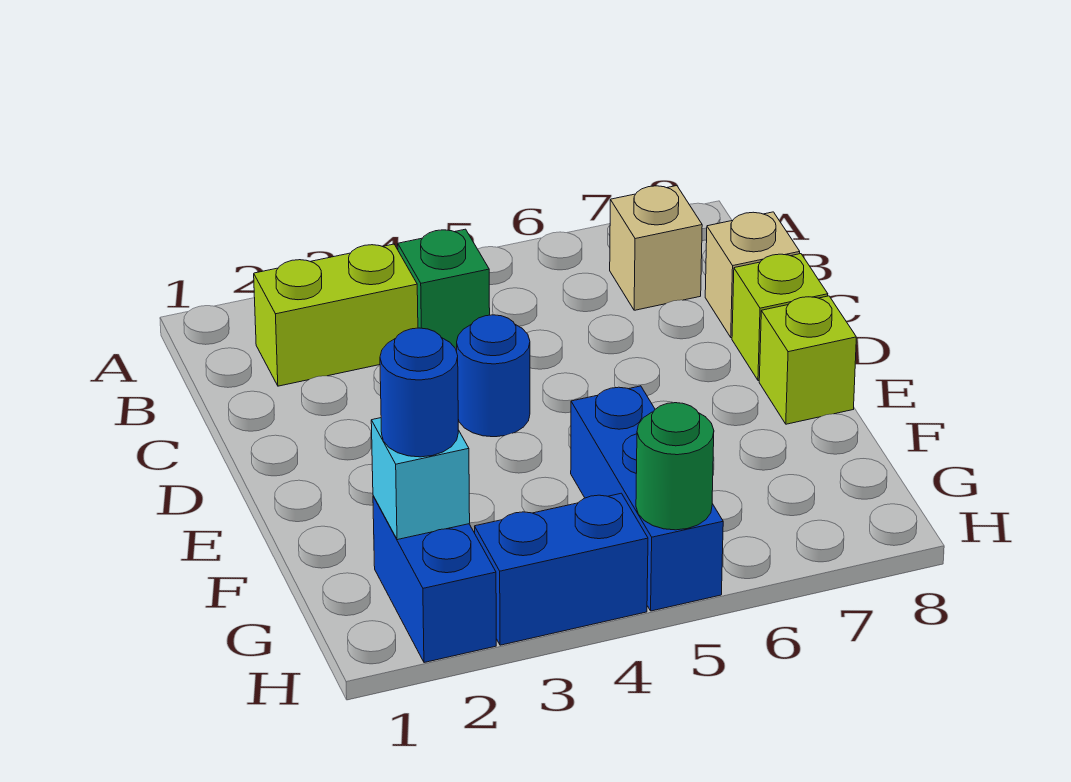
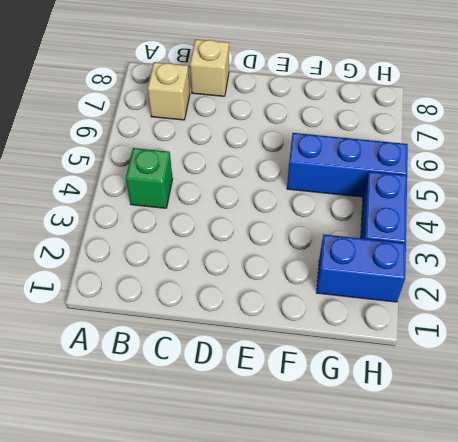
none -> lime 1x2 brick [254,244,418,386]
none -> blue 1x1 round brick [457,315,530,437]
none -> lime 1x1 brick [732,254,828,381]

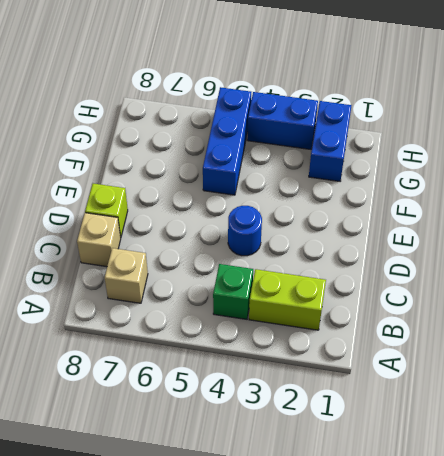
none -> lime 1x1 brick [759,296,856,424]
none -> cyan 1x1 brick [371,418,470,540]
none -> green 1x1 round brick [636,403,714,530]

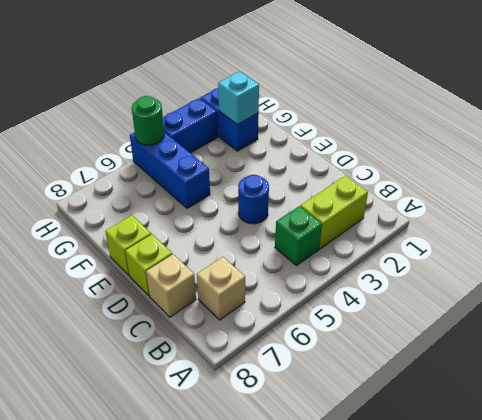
none -> blue 1x1 round brick [380,328,458,457]

